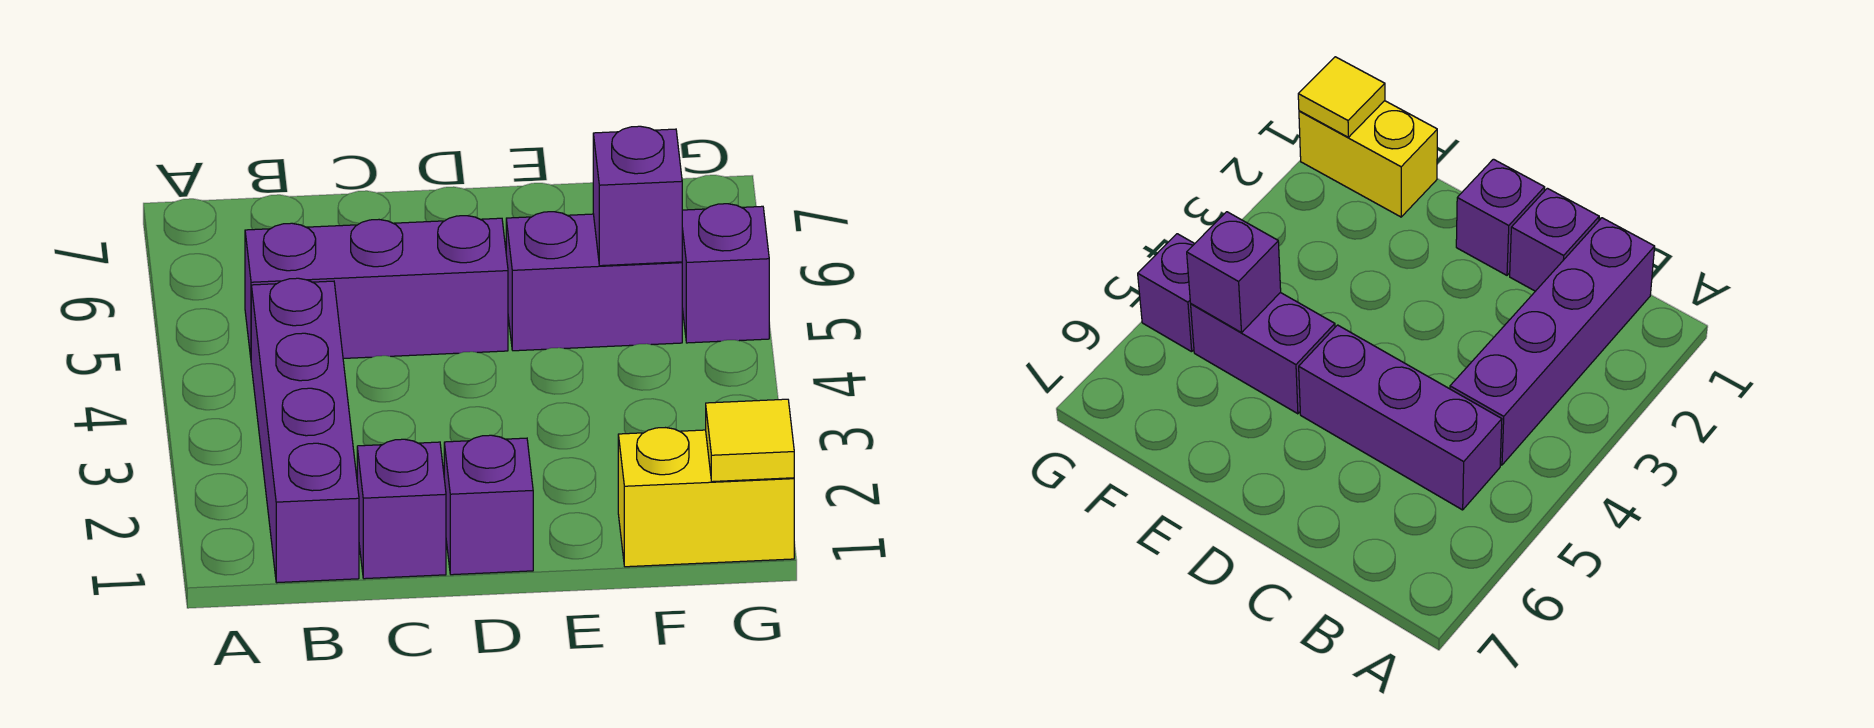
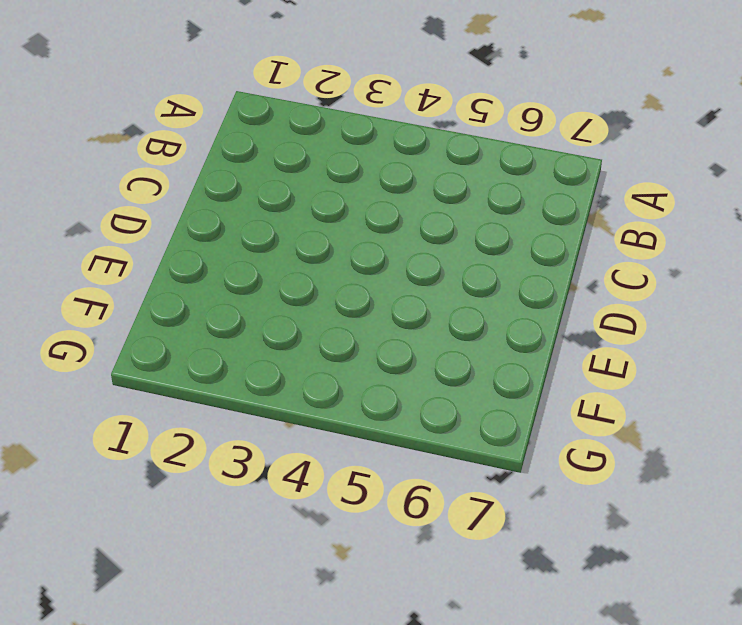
none -> purple 1x4 brick [251,278,359,583]
none -> purple 1x3 brick [245,216,508,358]

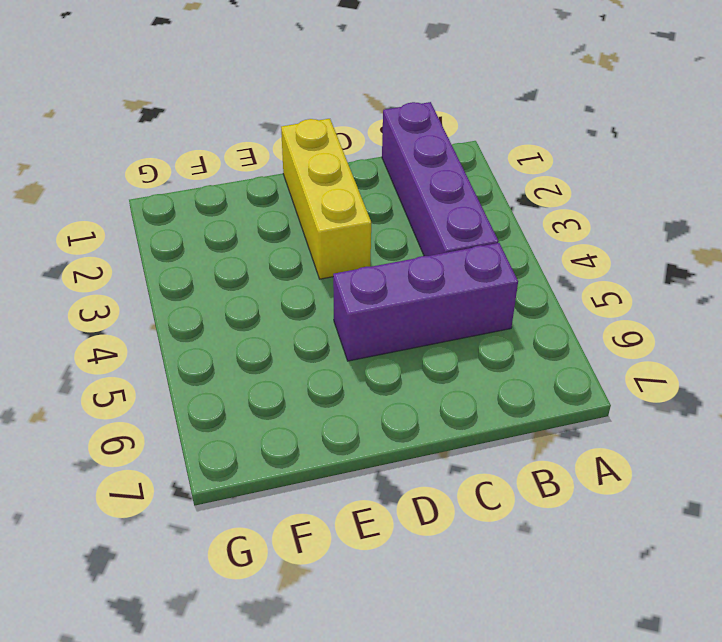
yellow 1x3 brick [281,119,371,279] -> purple 1x1 brick [444,435,533,575]
none -> purple 1x1 brick [357,439,446,579]
none -> purple 1x2 brick [506,212,682,351]

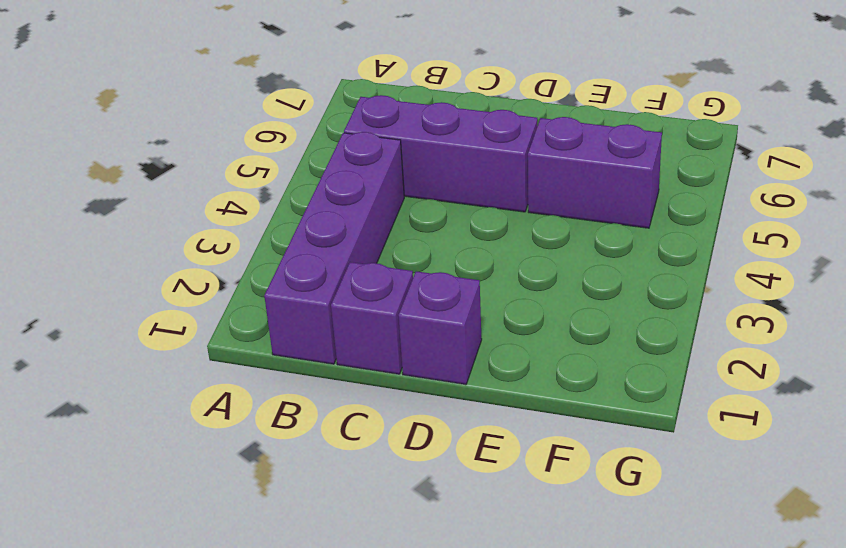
none -> yellow 1x2 brick [618,428,794,567]
none -> purple 1x1 brick [682,204,769,343]

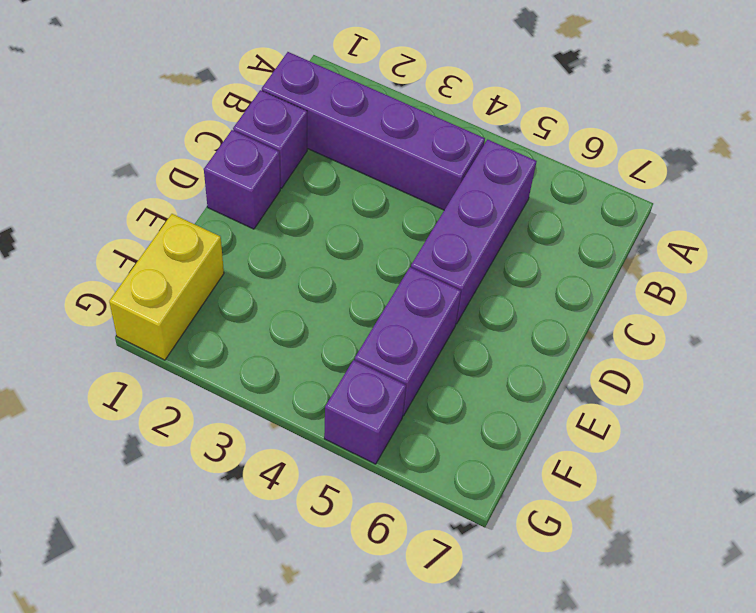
none -> purple 1x1 brick [593,126,682,266]
none -> yellow 1x1 tile [706,399,794,482]

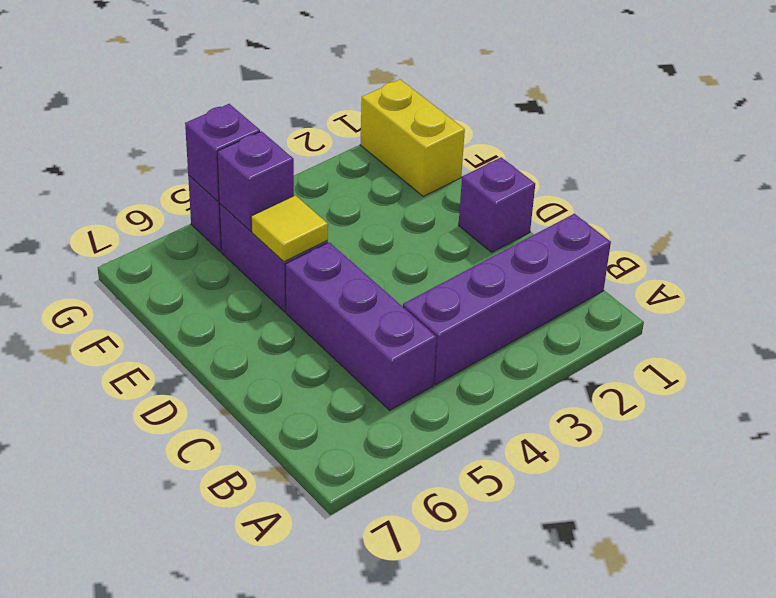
yellow 1x1 tile [251,195,328,262] -> yellow 1x1 tile moved to [706,399,794,482]
purple 1x1 brick [185,104,260,202] -> purple 1x1 brick moved to [357,439,446,579]

